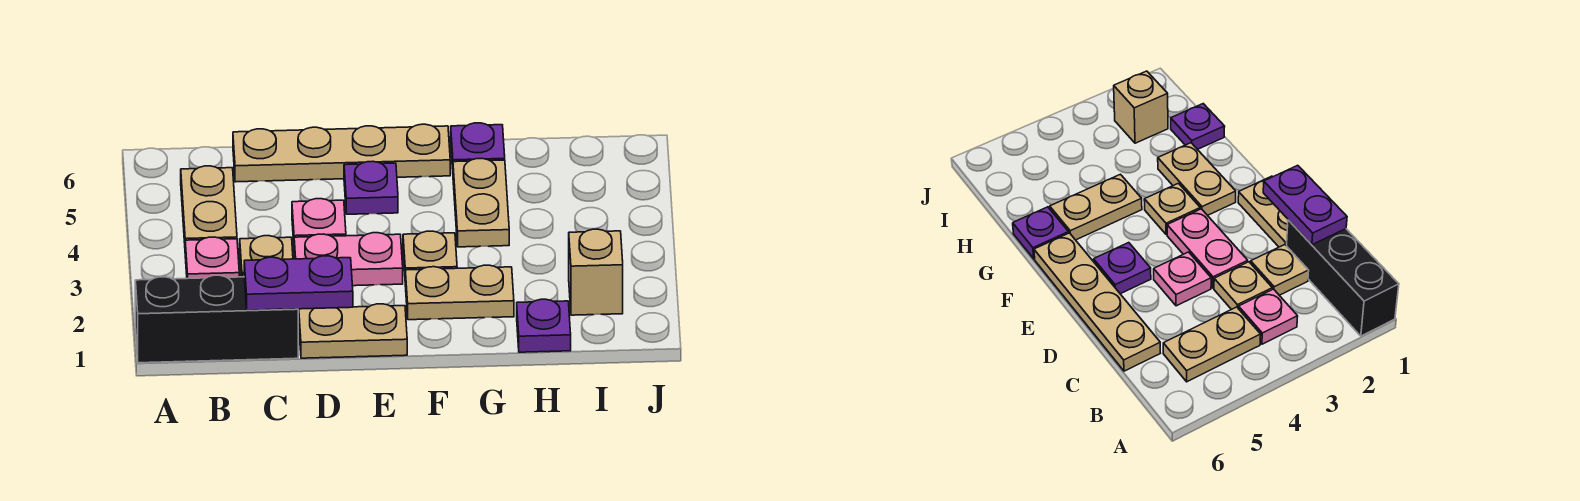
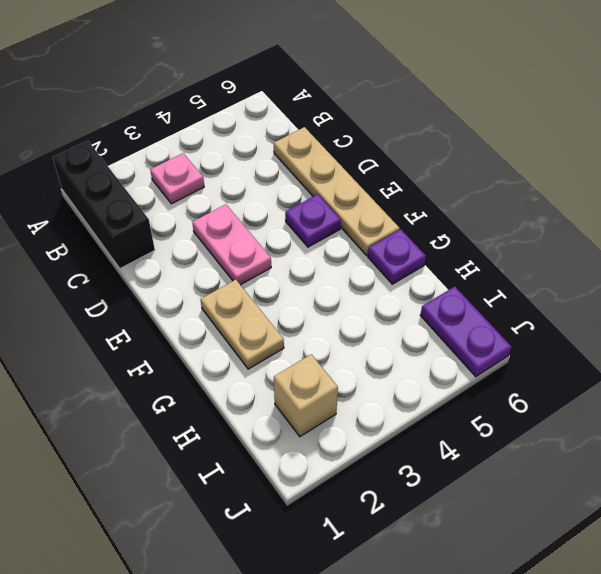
purple 1x2 plate [420,286,512,377] -> purple 1x2 plate moved to [244,256,353,310]
none -> tan 1x2 plate [181,166,237,243]
none -> tan 1x1 plate [1251,245,1309,295]
none -> tan 1x1 plate [240,236,293,277]

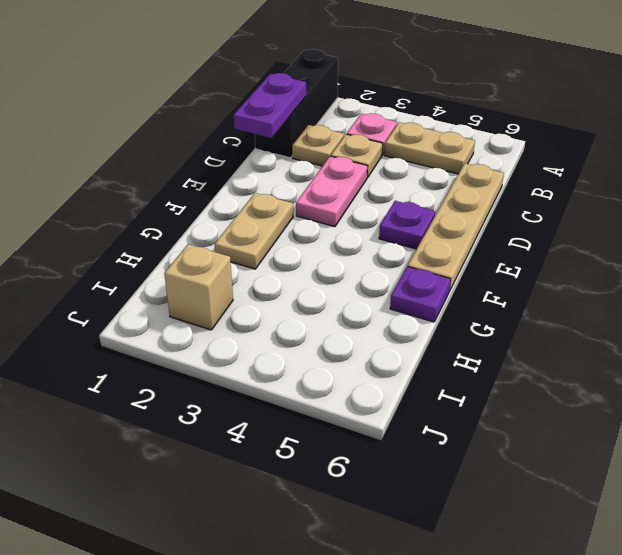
none -> tan 1x2 plate [299,304,407,358]
none -> pink 1x1 plate [292,199,346,241]
none -> tan 1x1 plate [403,231,457,271]

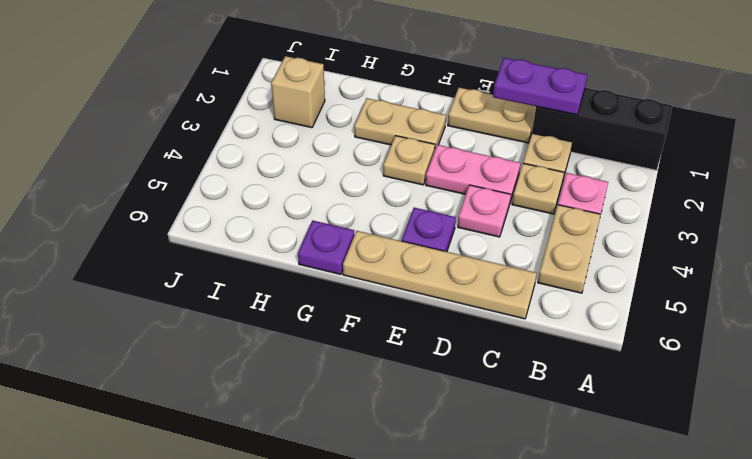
none -> tan 1x2 plate [453,159,509,247]
none -> purple 1x1 plate [517,299,571,352]

